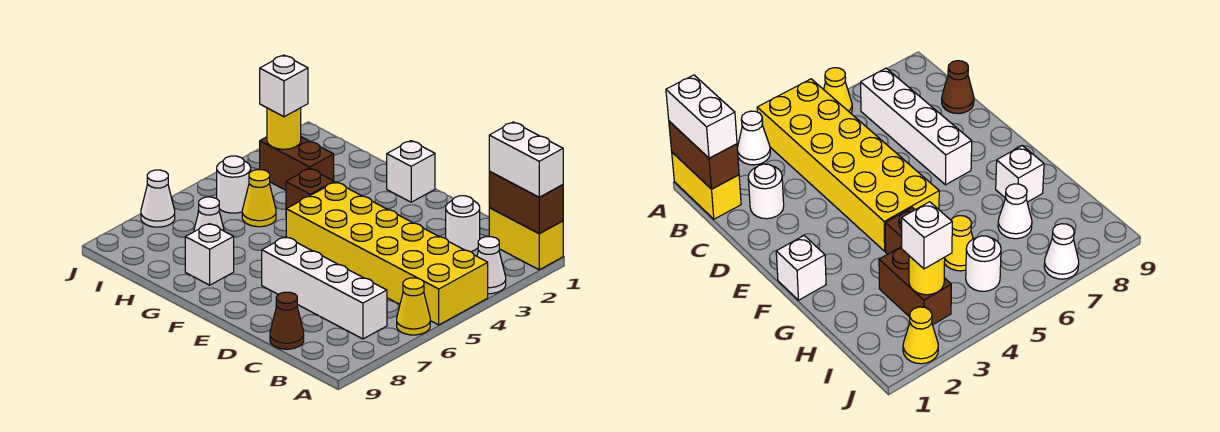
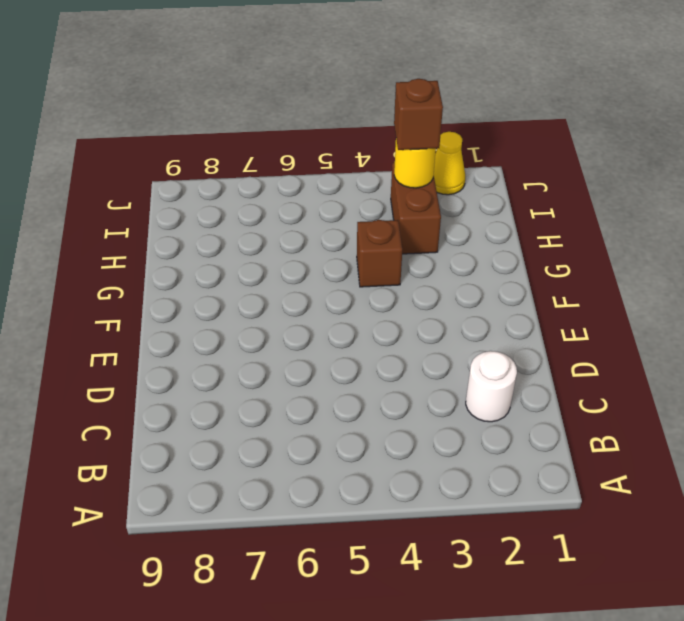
brown 1x1 brick [394,79,443,150] -> white 1x1 brick [260,55,308,117]
none -> yellow 1x2 brick [489,208,563,270]
none -> white 1x1 cone [477,237,506,294]
none -> yellow 2x6 brick [286,182,488,325]

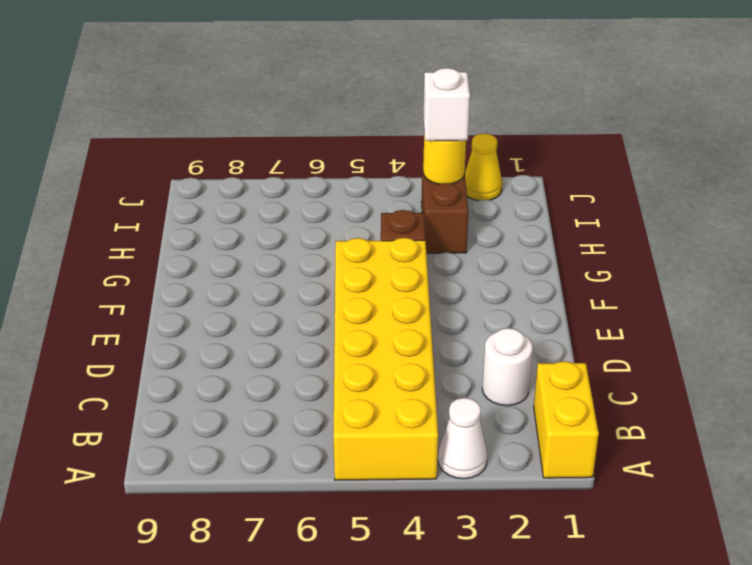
none -> yellow 1x1 cone [397,278,430,335]
none -> white 1x4 brick [262,237,387,339]
none -> brown 1x1 cone [270,292,304,349]

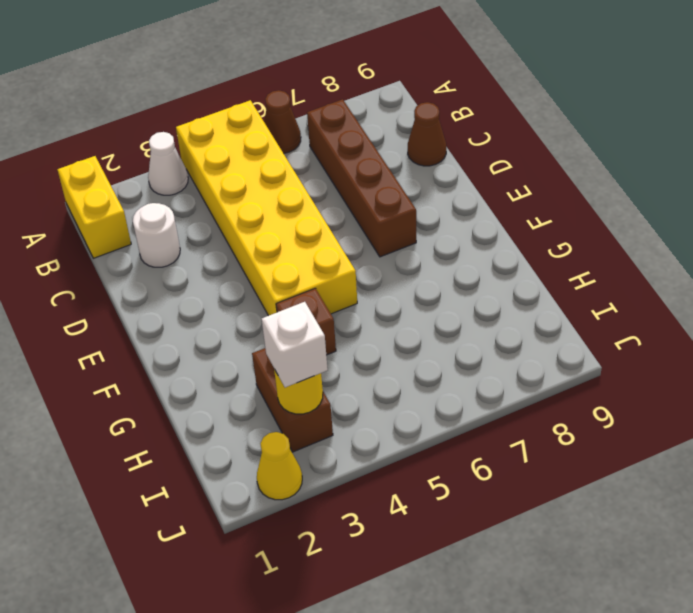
brown 1x1 cone [264,90,301,154] -> yellow 1x1 cone [397,278,430,335]
brown 1x4 brick [307,99,416,257] -> white 1x4 brick [262,237,387,339]
none -> white 1x1 brick [387,141,435,202]
none -> white 1x1 brick [185,224,234,285]
none -> yellow 1x1 cone [242,170,276,227]

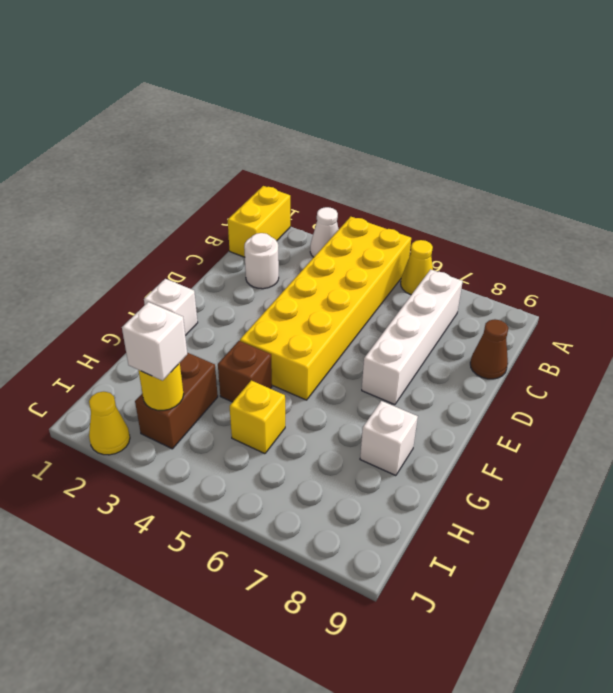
yellow 1x1 brick [230,380,285,454] -> yellow 1x1 cone [242,170,276,227]
none -> white 1x1 cone [194,197,224,232]
none -> white 1x1 round brick [217,156,251,213]
none -> white 1x1 cone [141,170,175,227]

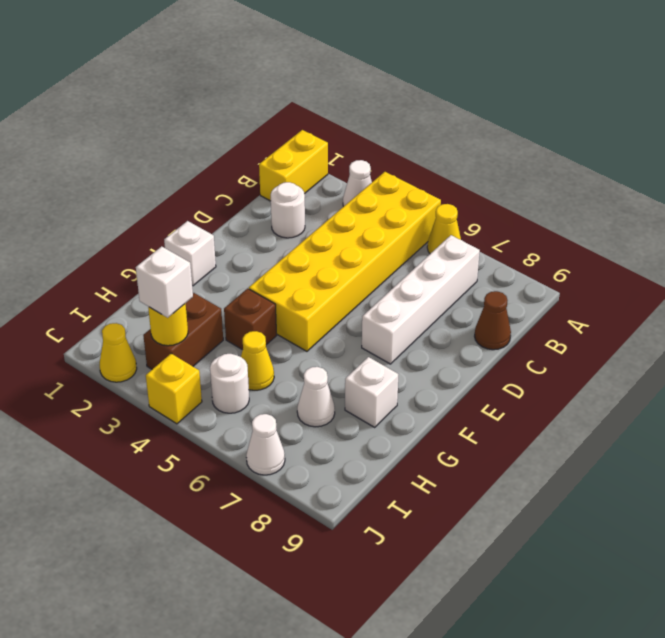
yellow 1x1 brick [146,354,202,424] -> none
none -> brown 1x2 brick [489,172,563,234]
none -> white 1x2 brick [489,122,563,197]

